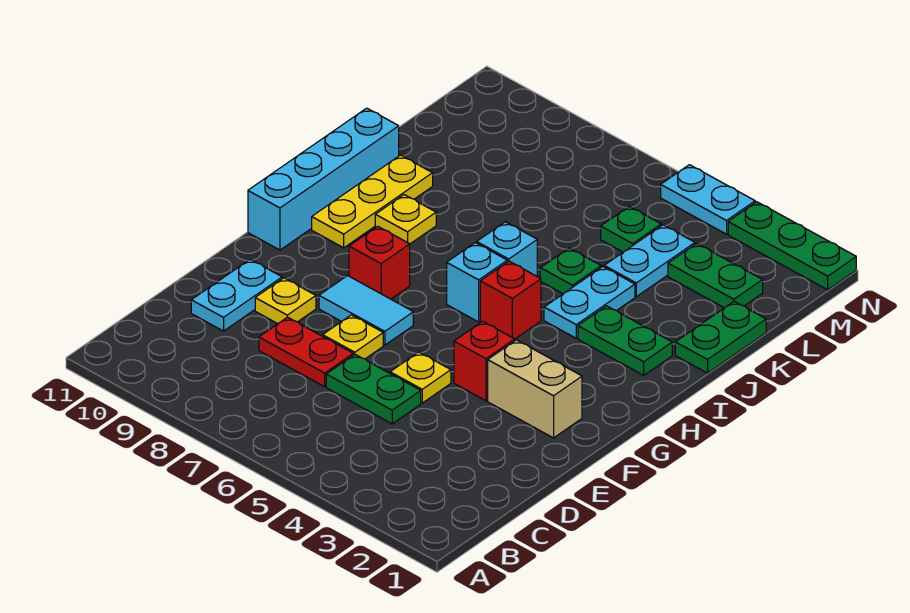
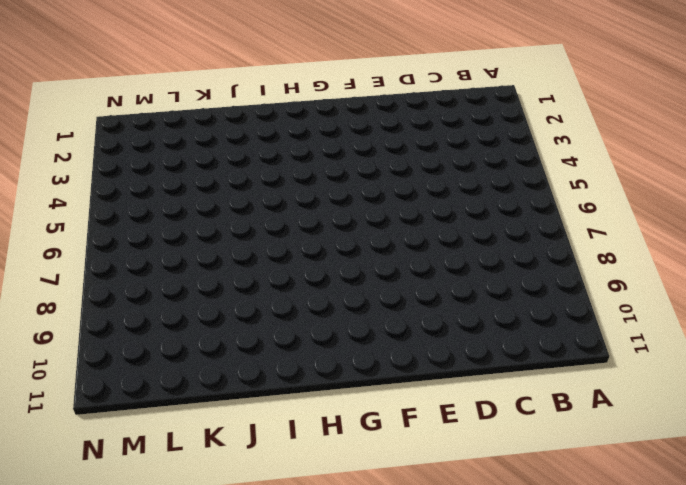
none -> green 1x2 plate [326,355,421,424]
none -> red 1x2 plate [259,317,353,387]
none -> cyan 1x2 plate [191,259,282,331]

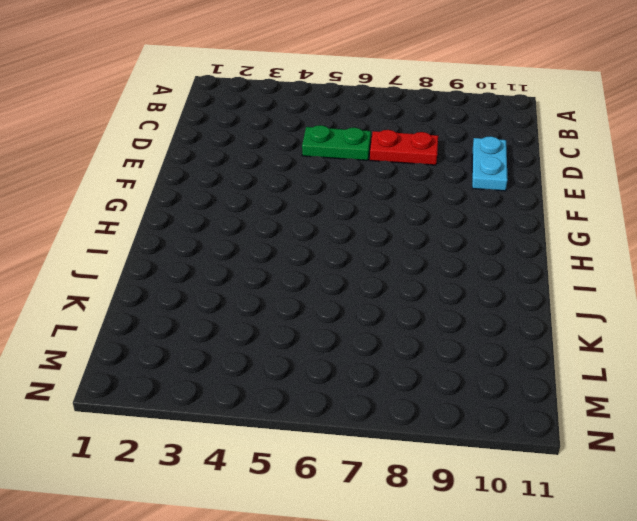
none -> yellow 1x1 plate [390,352,451,403]
none -> yellow 1x1 plate [323,315,383,359]
none -> yellow 1x1 plate [255,278,316,324]

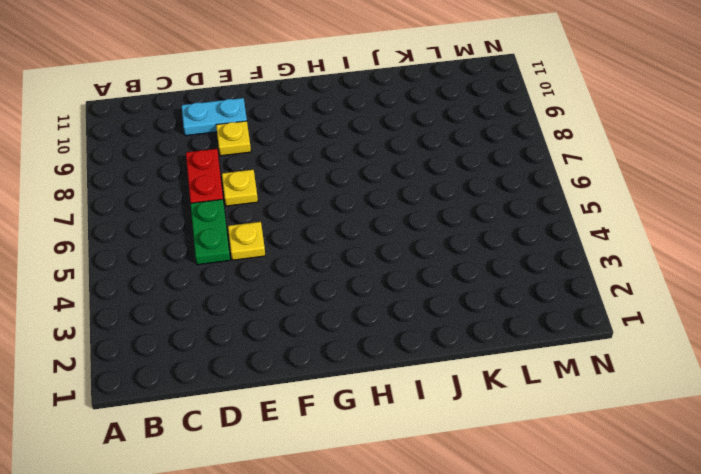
none -> tan 1x2 brick [488,340,582,438]
none -> red 1x1 brick [454,321,515,401]
none -> cyan 1x2 tile [319,276,413,345]

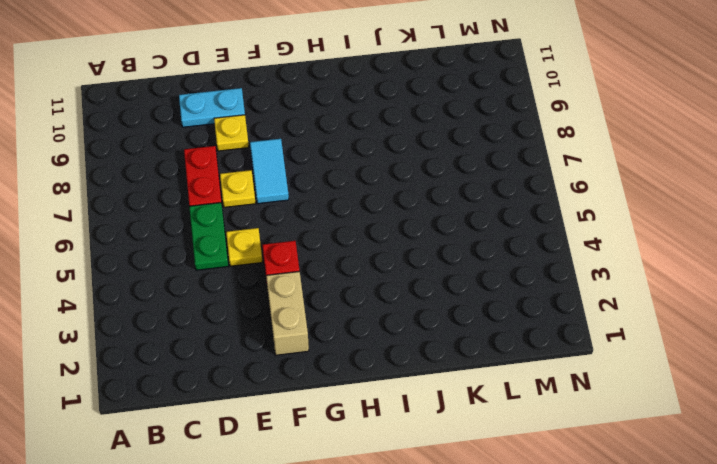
none -> red 1x1 brick [349,226,410,299]
none -> cyan 1x4 brick [248,108,399,250]
none -> red 1x1 brick [480,261,541,339]

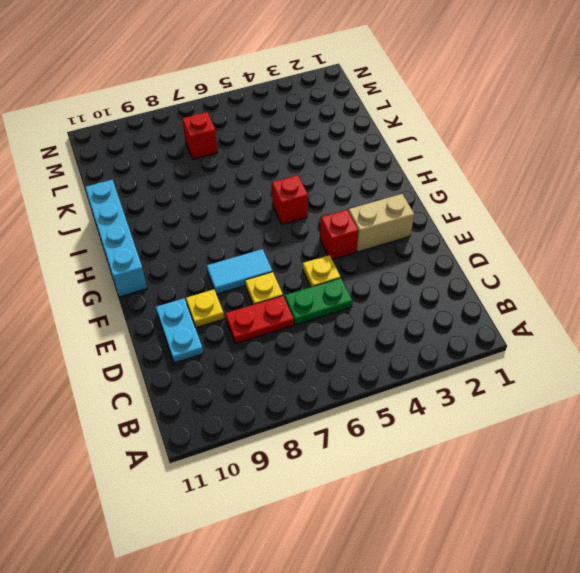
red 1x1 brick [182,112,218,159] -> red 1x1 brick moved to [349,226,410,299]
none -> cyan 1x1 brick [447,243,507,322]
none -> yellow 1x3 plate [312,155,433,248]
none -> green 1x2 plate [578,306,672,375]

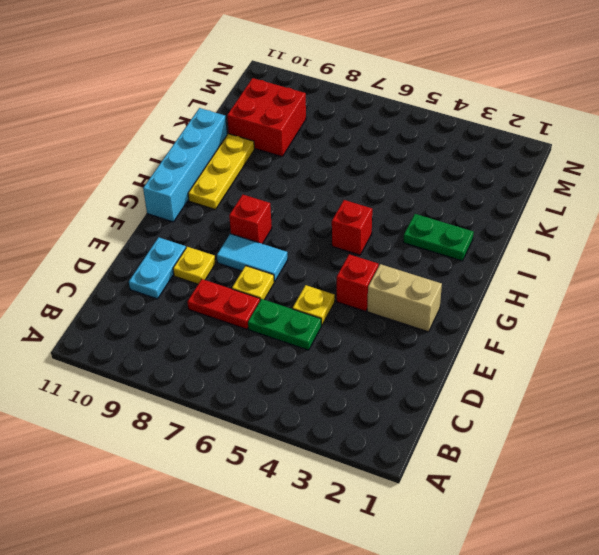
red 2x2 brick [227,78,306,157] -> none
none -> cyan 1x1 brick [447,243,507,322]
none -> cyan 1x2 plate [544,267,635,338]
none -> cyan 1x1 brick [477,222,537,276]

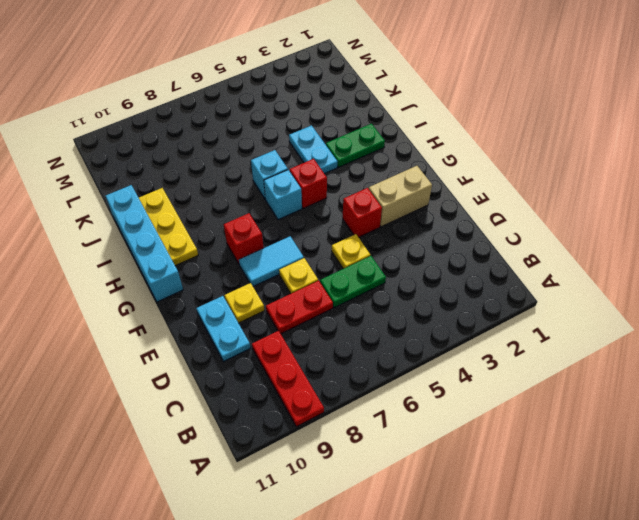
red 1x3 plate [252,331,324,427] -> none
none -> yellow 1x1 plate [375,195,436,244]
none -> green 1x2 plate [675,301,766,373]
none -> green 1x1 plate [540,248,601,294]

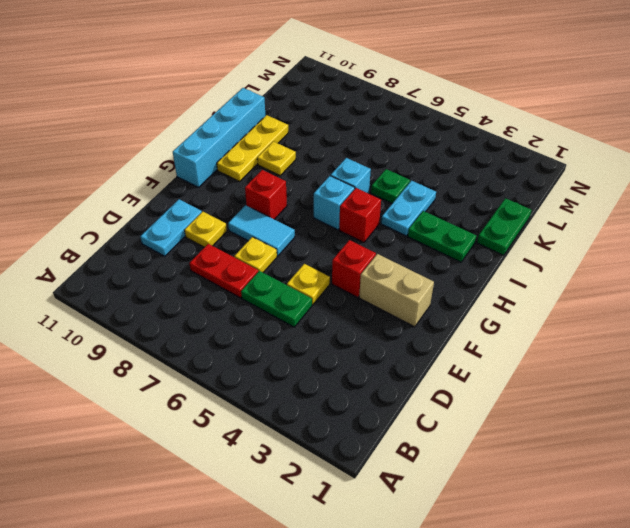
none -> cyan 1x2 plate [604,225,695,297]
none -> green 1x2 plate [668,243,763,308]
none -> green 1x1 plate [601,206,661,252]

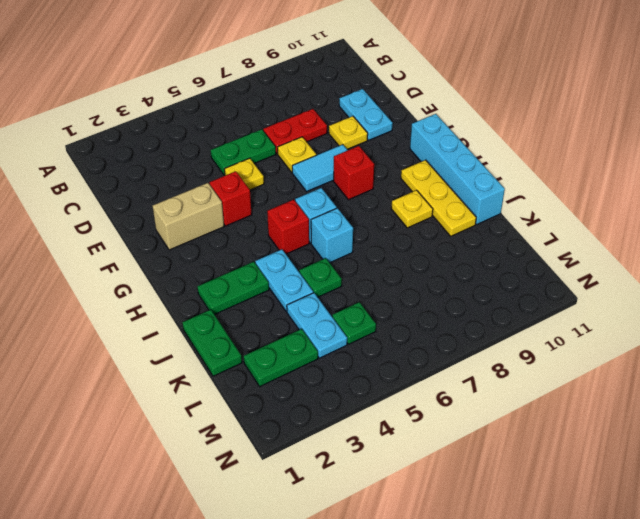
none -> green 1x3 plate [728,202,856,290]
none -> cyan 1x2 plate [661,165,755,234]

